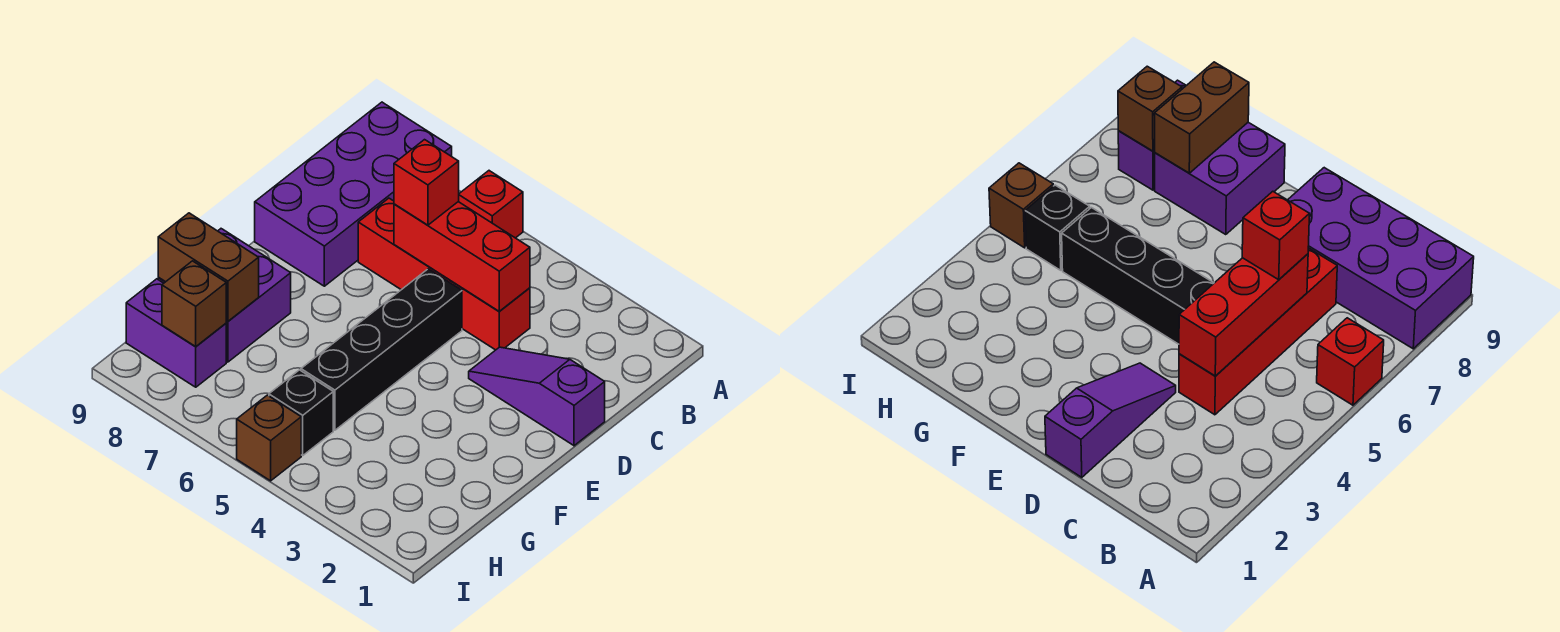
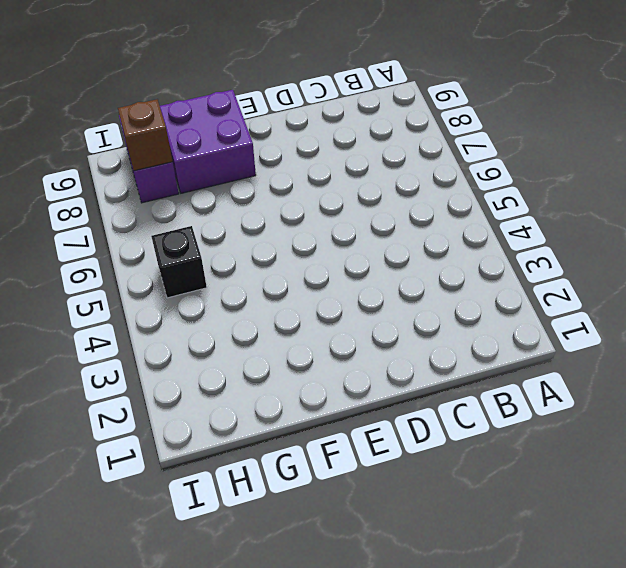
none -> red 1x1 brick [458,171,523,238]
none -> purple 2x4 brick [255,102,452,286]
none -> red 1x4 brick [358,198,530,350]

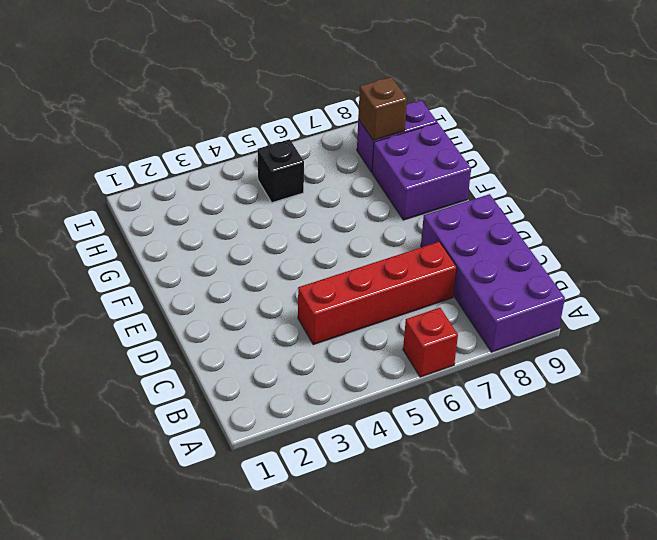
none -> purple 1x3 slope [469,347,605,446]
none -> black 1x4 brick [301,269,462,430]
none -> brown 1x1 brick [237,395,301,481]

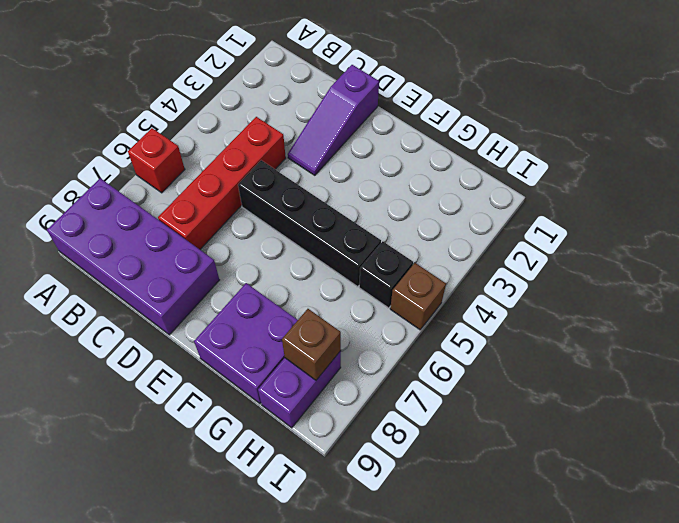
none -> red 1x3 brick [394,202,530,311]
none -> brown 1x2 brick [158,213,259,321]
none -> red 1x1 brick [394,140,459,225]

